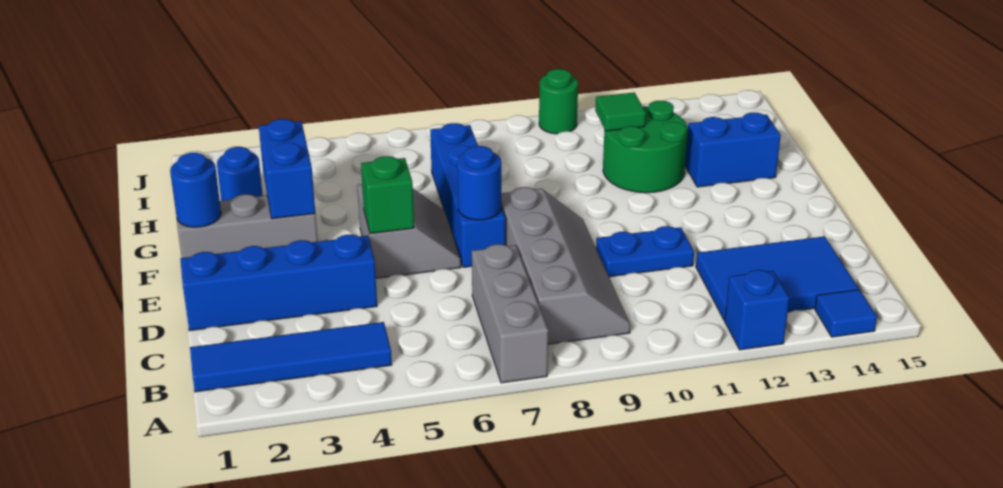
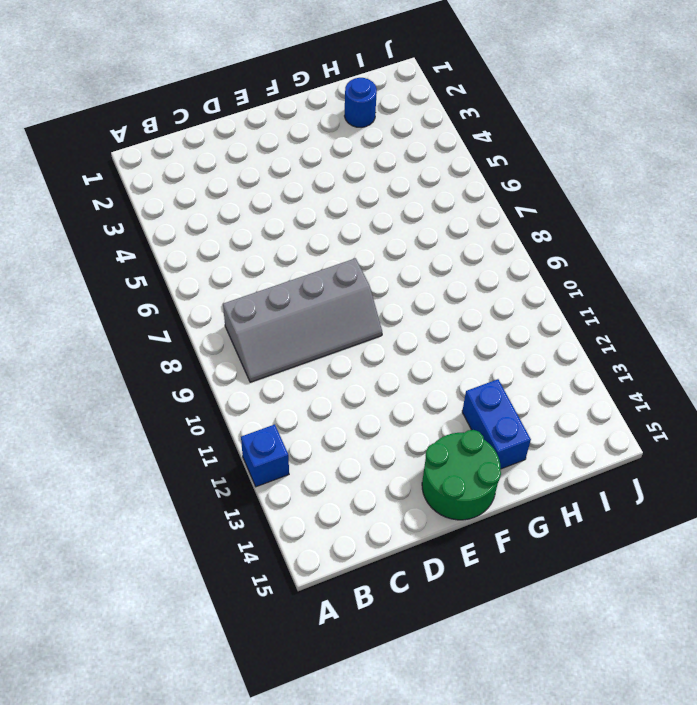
green 2x2 round brick [422,430,501,520] -> green 2x2 round brick moved to [603,101,688,193]
none -> grey 1x3 brick [472,244,548,383]
none -> blue 1x1 tile [815,290,877,337]
none -> blue 1x4 tile [190,322,392,392]

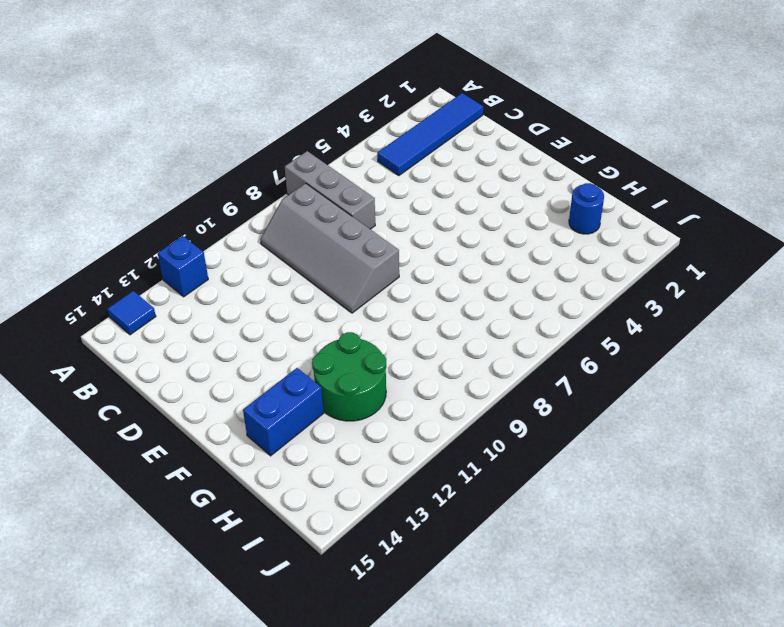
none -> blue 2x3 tile [696,236,859,320]
none -> blue 1x4 brick [180,235,377,331]
none -> blue 1x2 plate [596,226,694,277]

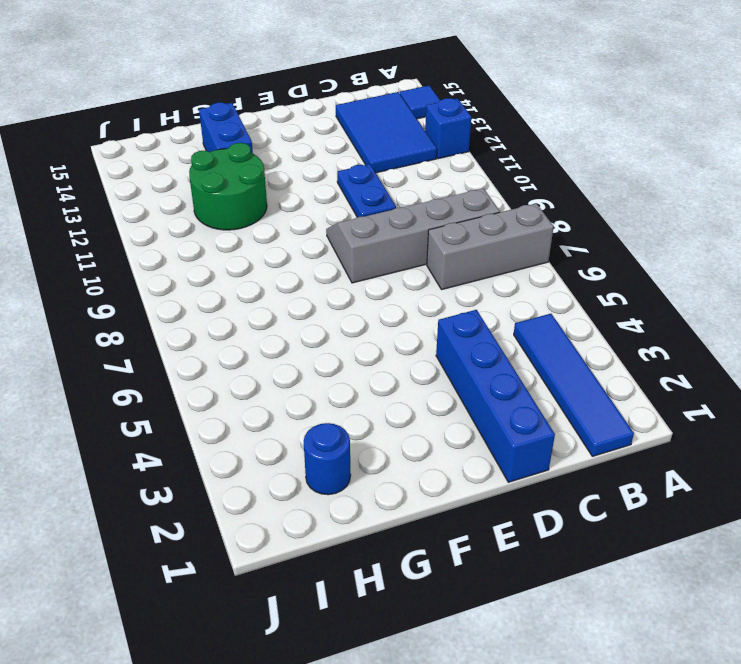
none -> grey 2x2 slope [357,184,461,278]
none -> blue 1x4 brick [430,123,505,267]
none -> grey 1x3 brick [177,194,318,258]

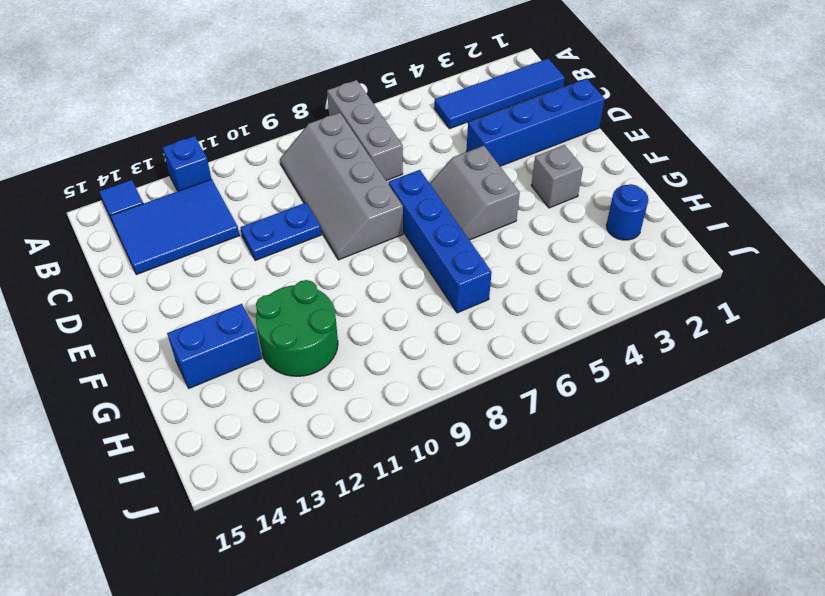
grey 1x1 brick [531,145,583,208] -> grey 1x3 brick [177,194,318,258]
none -> green 1x1 round brick [539,69,578,134]
none -> green 1x1 brick [361,156,414,233]
none -> blue 1x1 round brick [457,146,501,220]

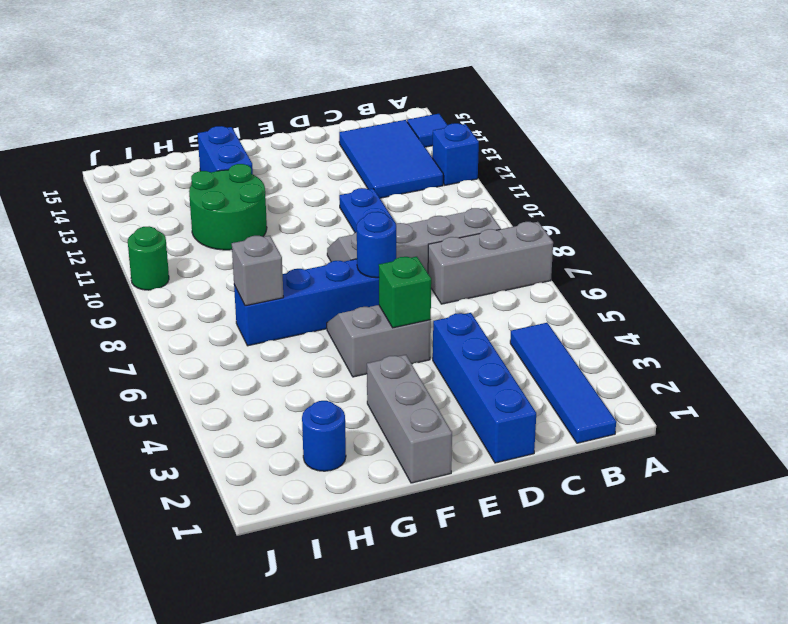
grey 1x1 brick [232,236,283,306] -> none
none -> blue 1x1 round brick [170,153,221,227]
none -> blue 1x2 brick [259,119,315,219]
none -> green 1x1 tile [595,92,646,131]

